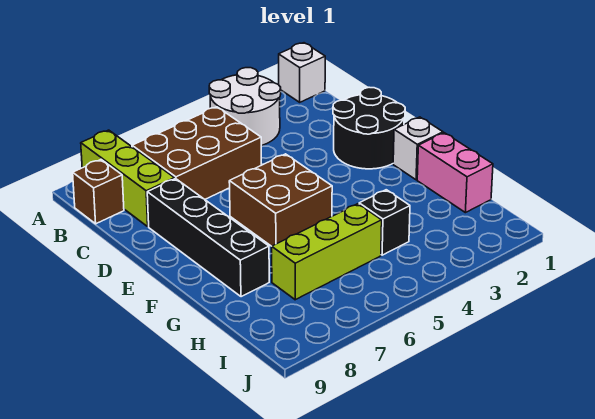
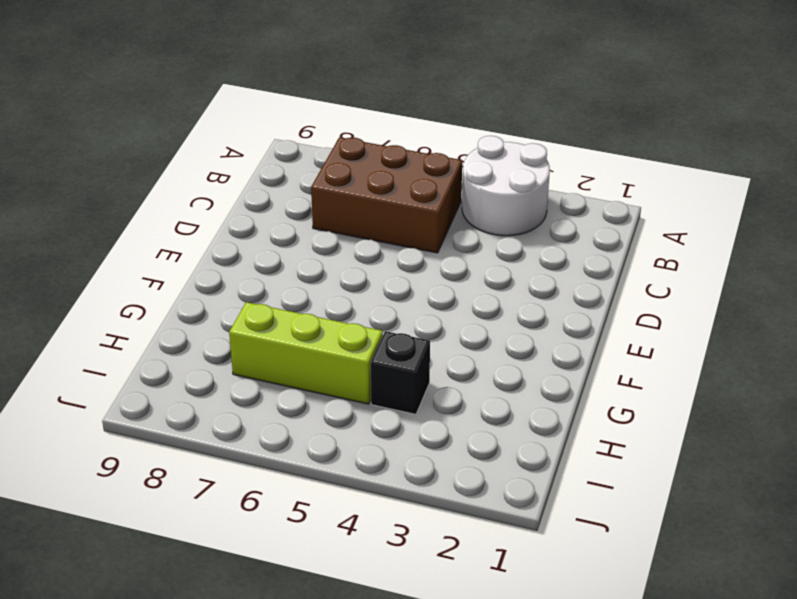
none -> white 1x1 brick [279,43,325,102]
none -> lime 1x3 brick [81,130,175,226]
none -> brown 1x1 brick [73,160,124,224]

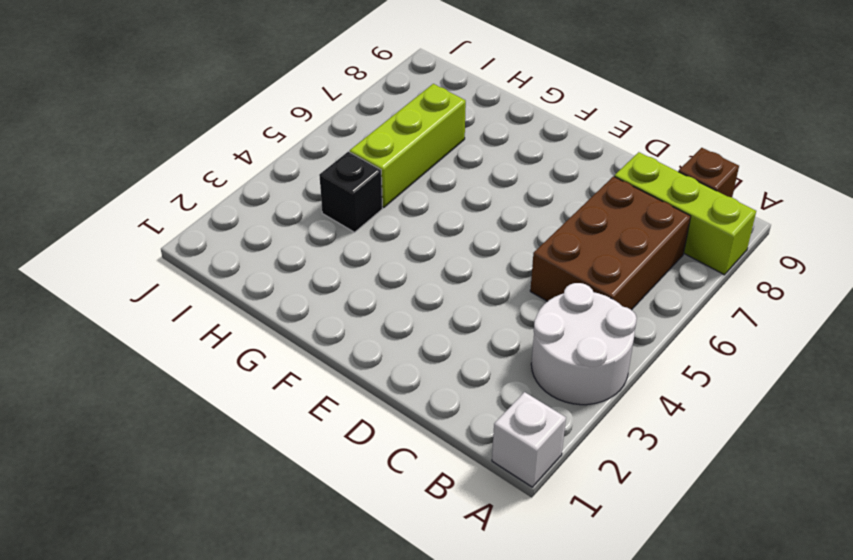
none -> black 2x2 round brick [333,87,405,169]
none -> black 1x4 brick [147,179,269,297]
none -> brown 2x2 brick [229,154,332,246]

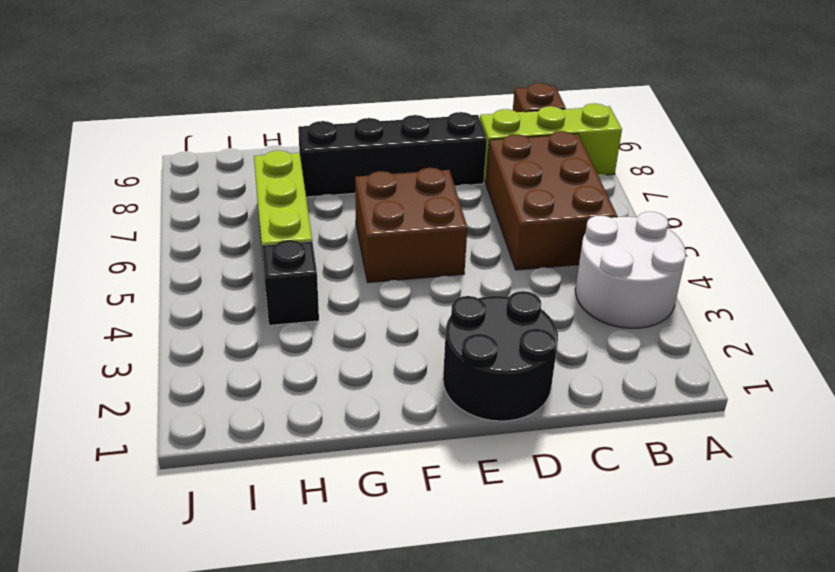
none -> white 1x1 brick [279,43,325,102]
none -> white 1x1 brick [393,117,443,180]
none -> pink 1x2 brick [417,133,493,213]

